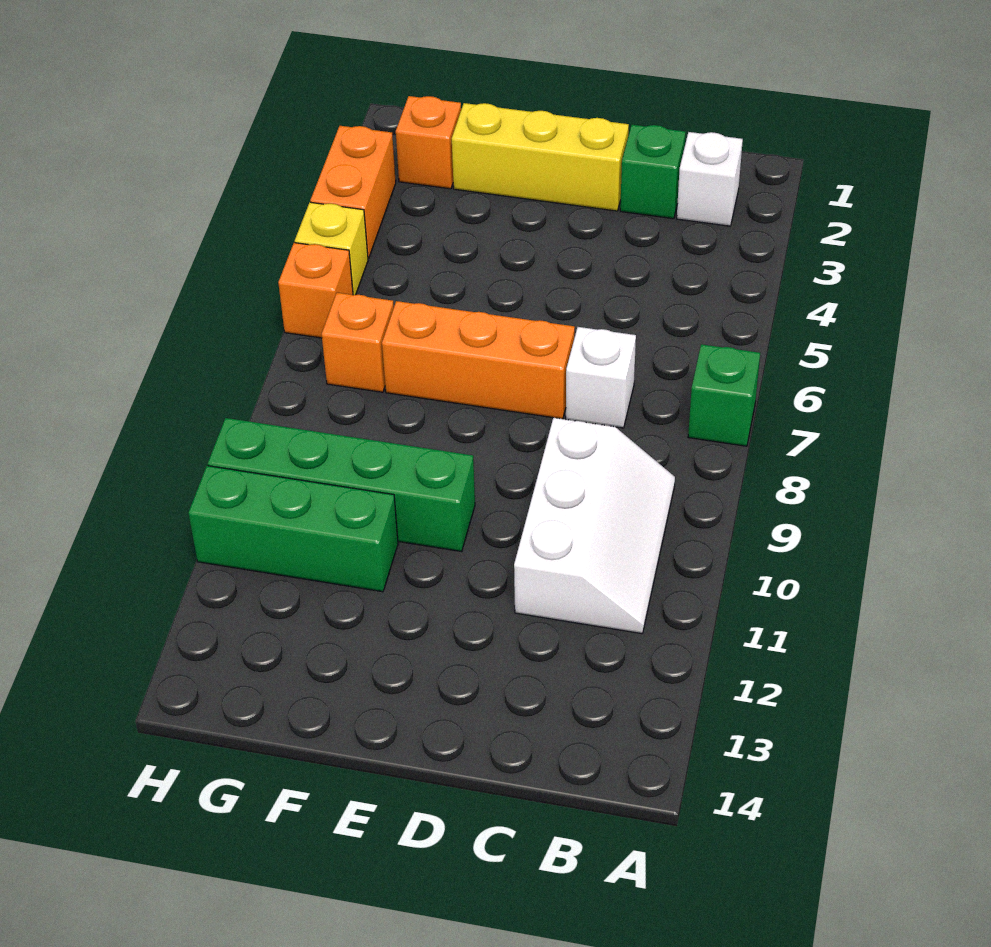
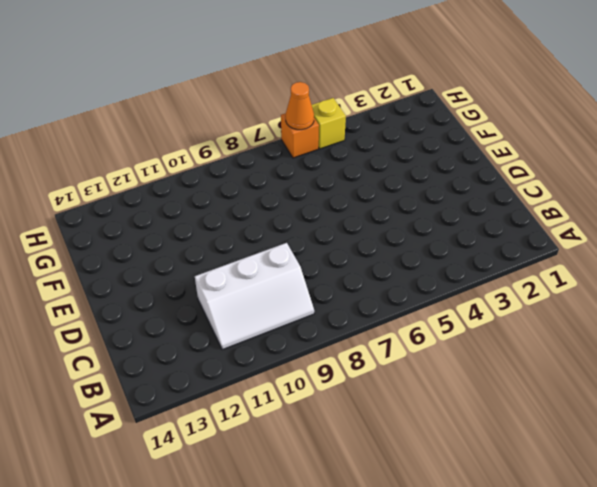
orange 1x1 cone [286,82,314,130] -> none
none -> green 1x1 brick [688,344,760,446]
none -> white 1x1 brick [677,132,743,226]
none -> green 1x1 brick [620,125,686,219]

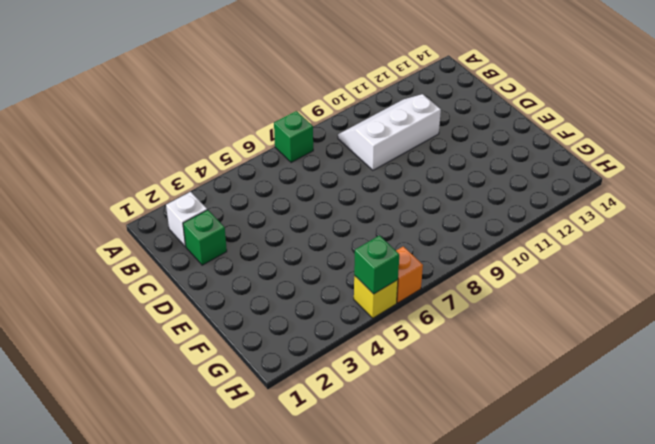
green 1x1 brick [354,236,399,294] -> none
none -> white 1x1 brick [566,327,636,428]
none -> yellow 1x3 brick [452,103,629,211]
none -> orange 1x3 brick [382,301,575,419]

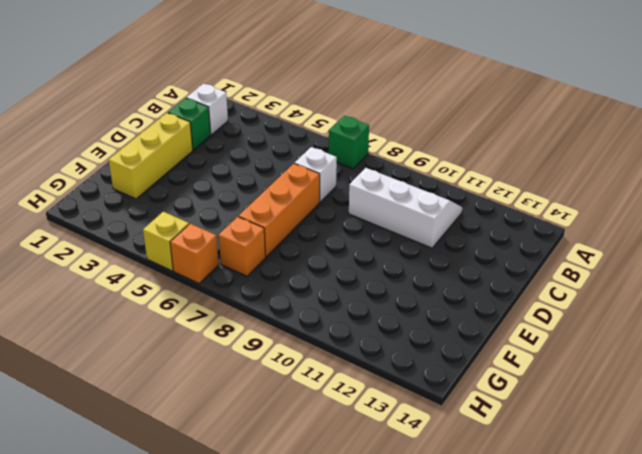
none -> green 1x4 brick [208,418,475,551]
none -> green 1x3 brick [188,466,398,592]
none -> orange 1x1 brick [396,96,461,189]

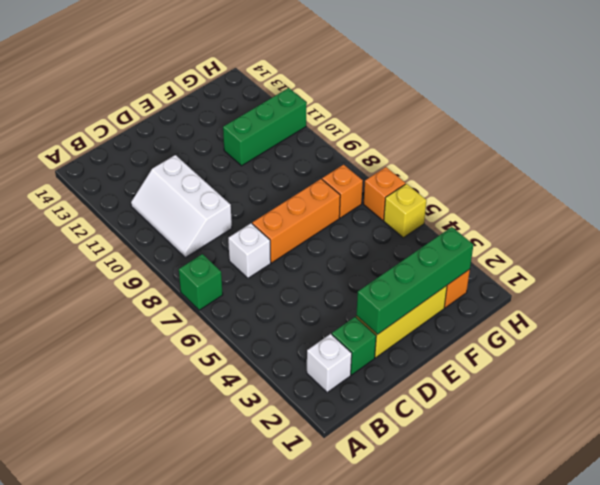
green 1x4 brick [356,227,473,335] -> green 1x4 brick moved to [208,418,475,551]
none -> orange 1x2 brick [310,126,396,258]

